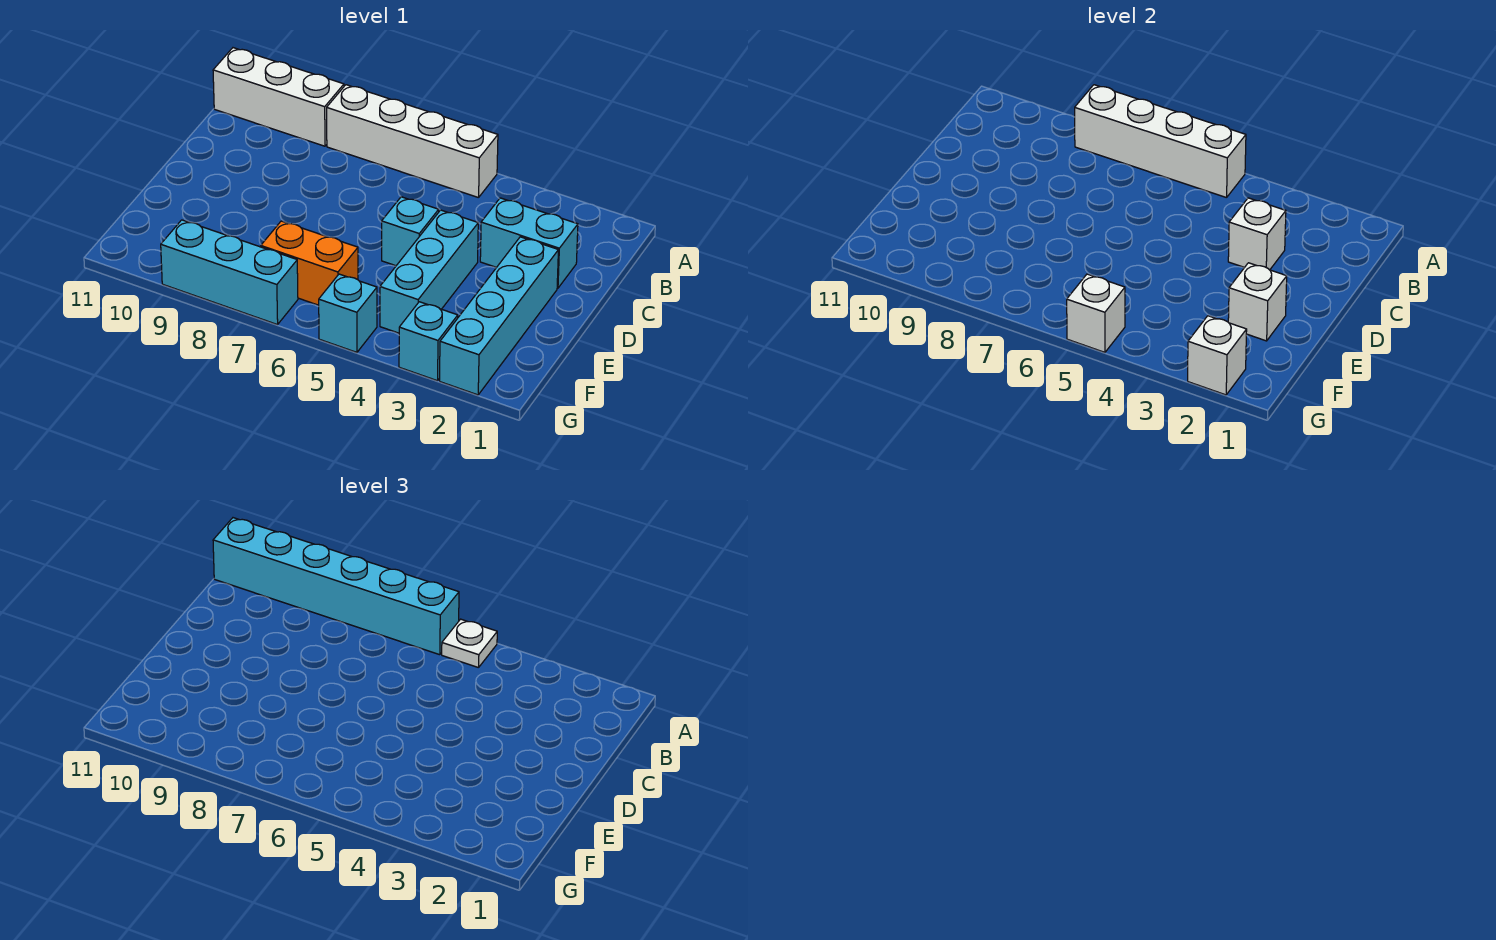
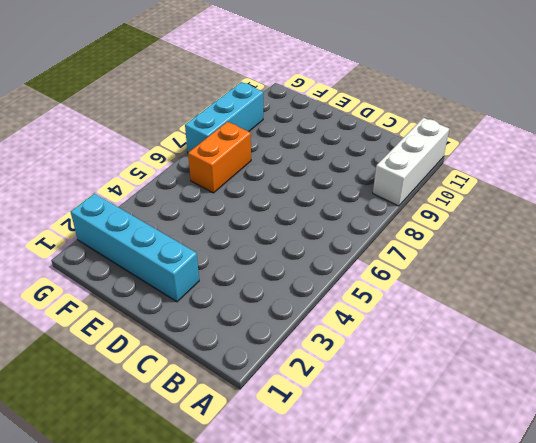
none -> white 1x4 brick [327,85,498,198]
none -> cyan 1x2 brick [480,198,578,288]
none -> cyan 1x3 brick [380,210,478,333]

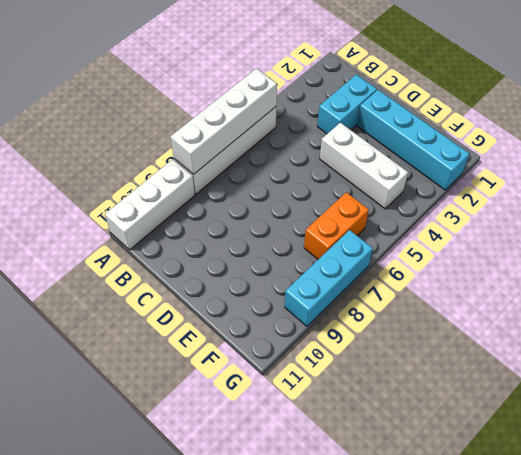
white 1x3 brick [320,123,408,209] -> cyan 1x3 brick [380,210,478,333]
none -> cyan 1x1 brick [382,197,439,266]
none -> cyan 1x1 brick [399,302,458,381]
none -> cyan 1x1 brick [319,274,377,352]

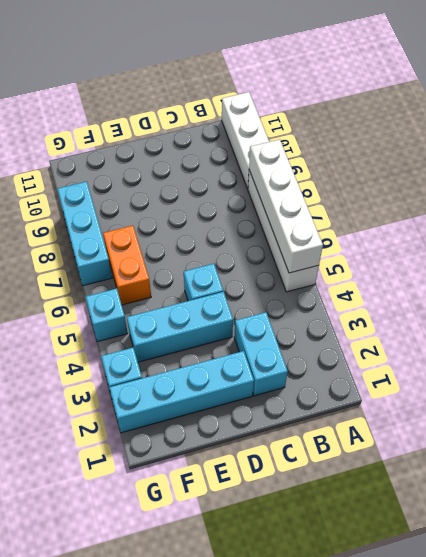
none -> white 1x1 brick [1228,198,1286,270]
none -> white 1x1 brick [1228,263,1287,341]
none -> white 1x1 brick [1188,316,1247,395]

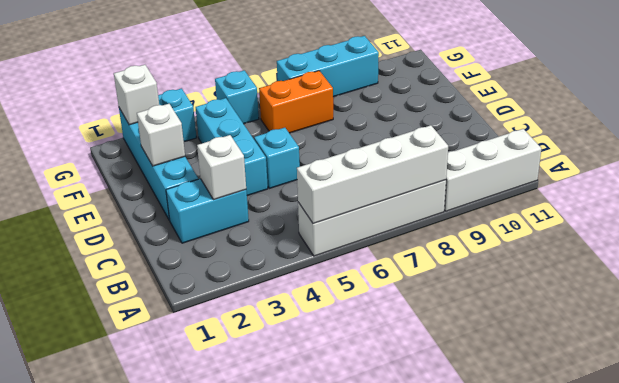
none -> white 1x1 brick [1067,274,1125,352]
none -> white 1x1 plate [442,619,497,668]
none -> cyan 1x6 brick [213,518,459,655]

